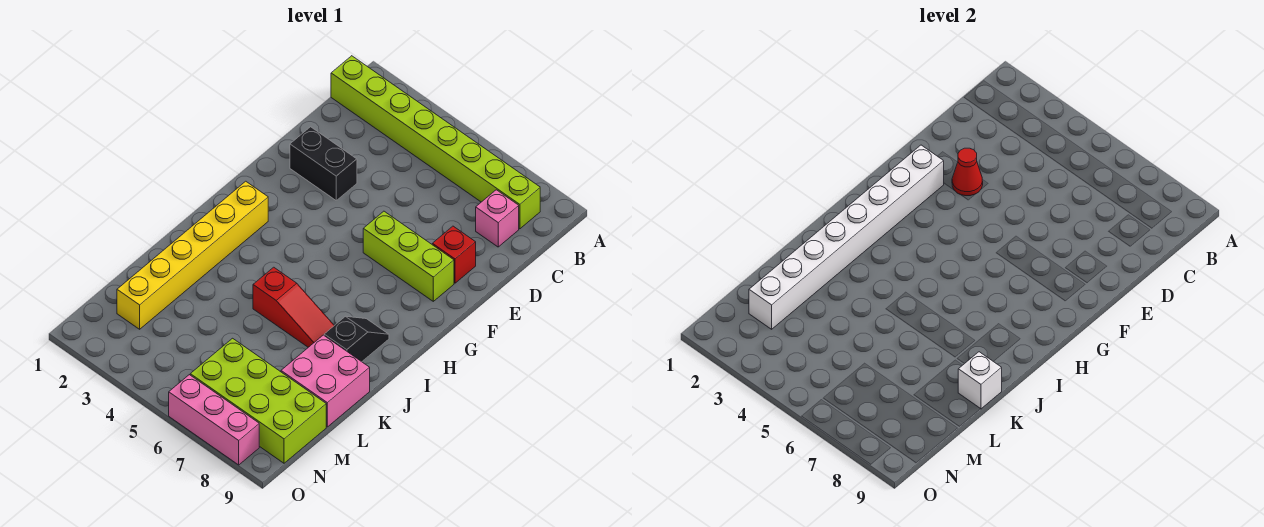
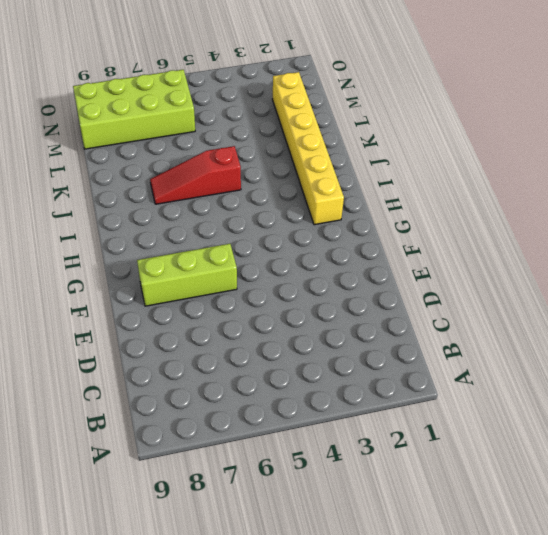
none -> lime 1x8 brick [331,56,540,229]
none -> pink 1x1 brick [476,190,519,247]
none -> black 1x2 brick [290,127,357,200]

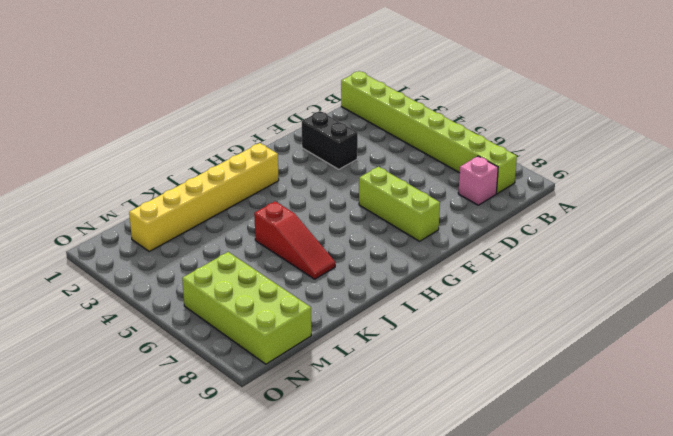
none -> red 1x1 brick [432,226,476,283]
none -> black 1x2 slope [324,316,389,362]
none -> pink 2x2 brick [281,335,370,427]

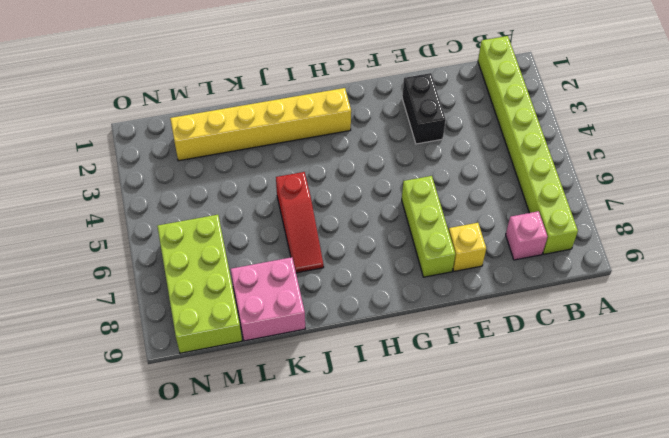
yellow 1x1 brick [449,223,486,271] -> red 1x1 brick [432,226,476,283]
none -> black 1x2 slope [324,316,389,362]
none -> pink 1x3 brick [169,375,259,465]
none -> red 1x1 cone [952,148,983,196]

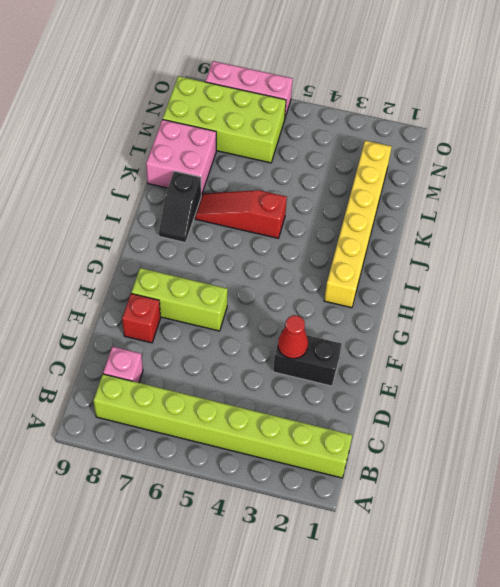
none -> white 1x8 brick [749,145,944,329]
none -> white 1x1 brick [958,352,1002,409]

